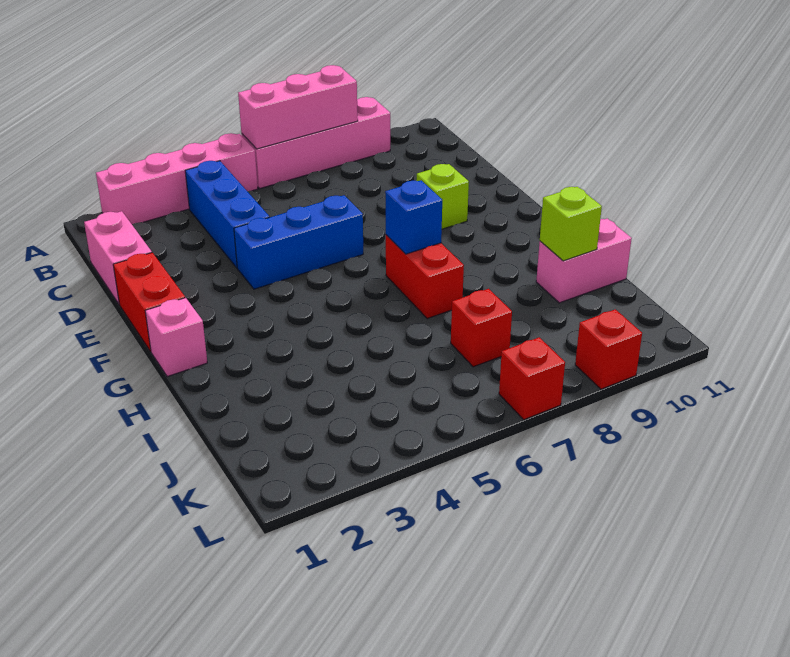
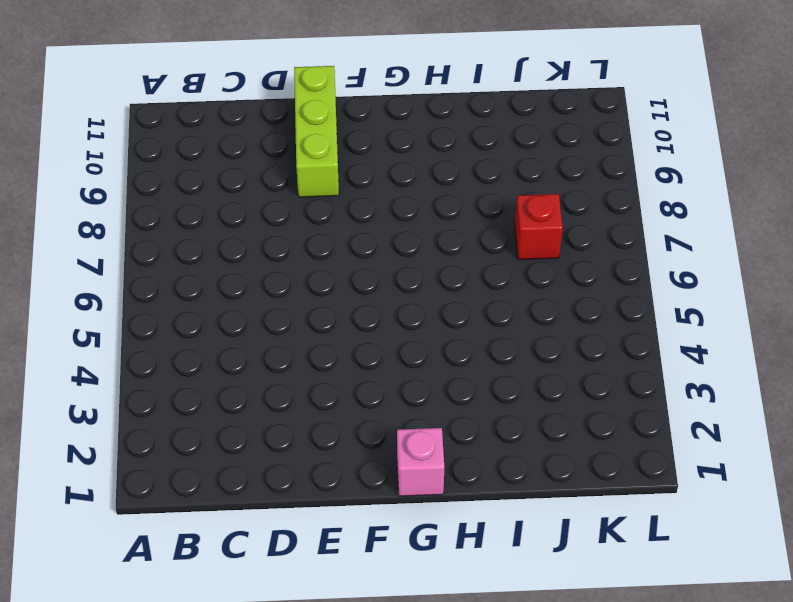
lime 1x3 brick [294,66,339,197] -> lime 1x1 brick [416,164,469,229]
none -> pink 1x4 brick [96,133,258,224]
none -> pink 1x4 brick [241,97,390,189]
none -> blue 1x3 brick [185,161,270,268]

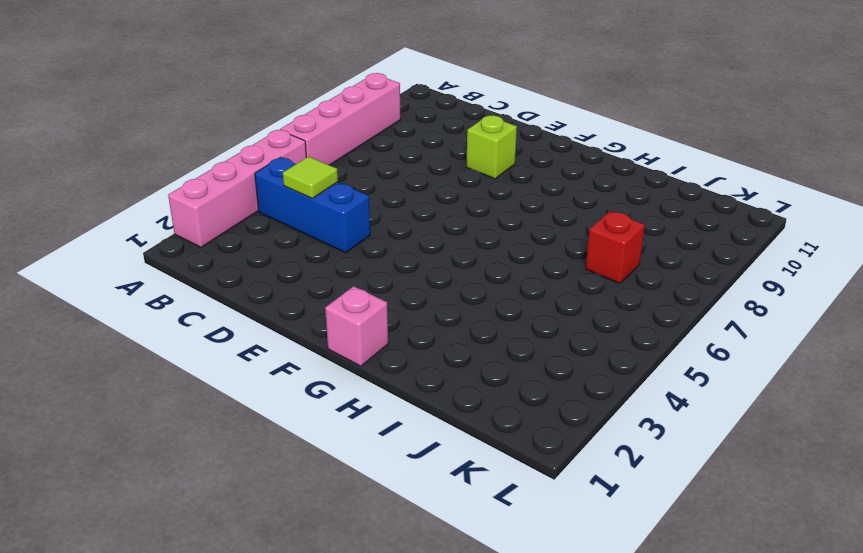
lime 1x1 tile [283,156,338,198] -> none
none -> pink 1x2 brick [84,211,152,305]
none -> red 1x2 brick [113,253,185,351]
none -> blue 1x3 brick [234,195,363,289]

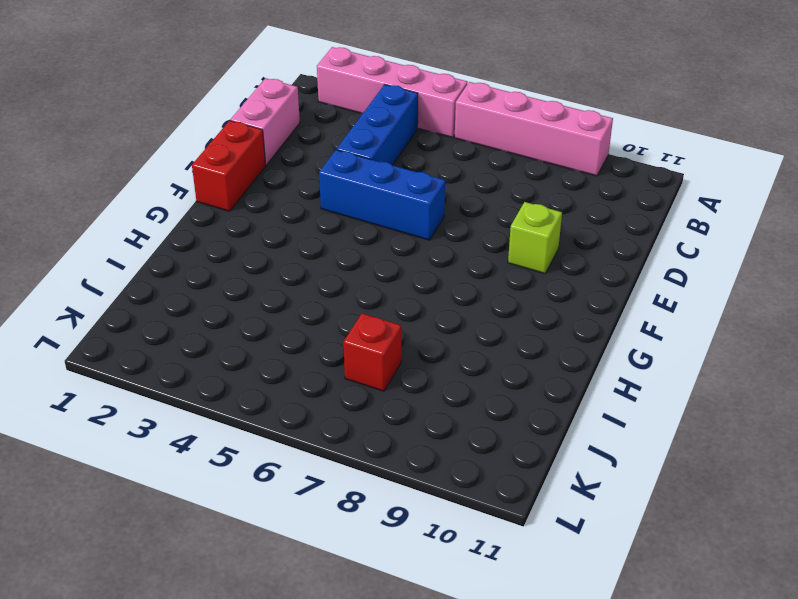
none -> pink 1x1 brick [145,298,207,377]
none -> red 1x2 brick [386,235,464,319]
none -> pink 1x2 brick [536,218,632,303]

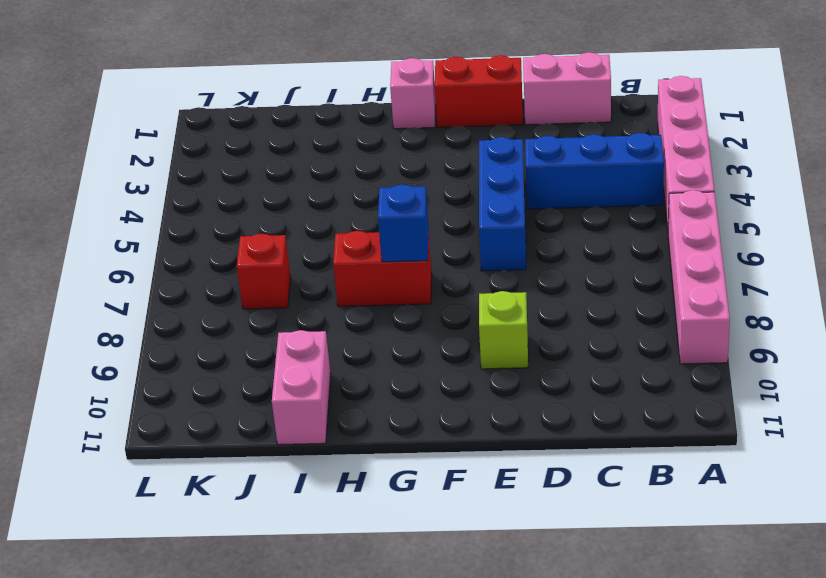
none -> red 1x1 brick [499,337,565,420]
none -> red 1x1 brick [575,309,642,389]
none -> pink 1x3 brick [238,65,358,149]

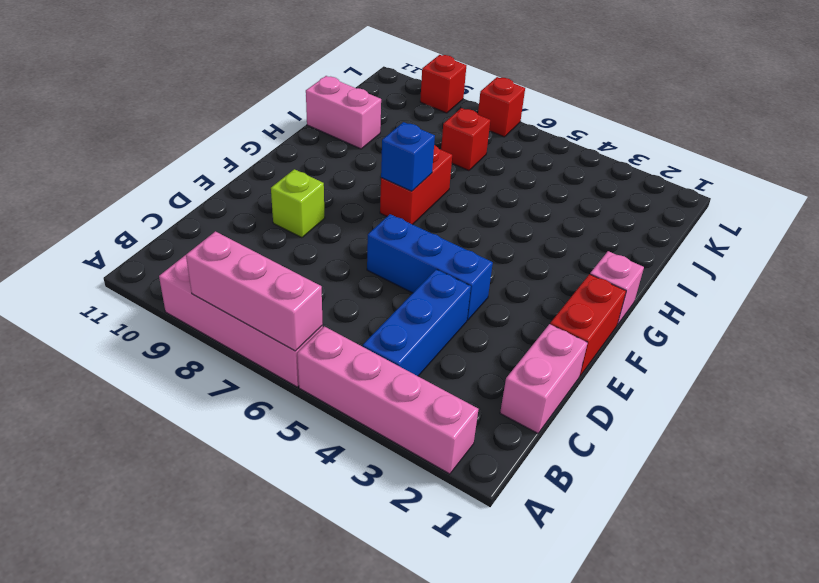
none -> lime 1x1 brick [540,187,602,261]

